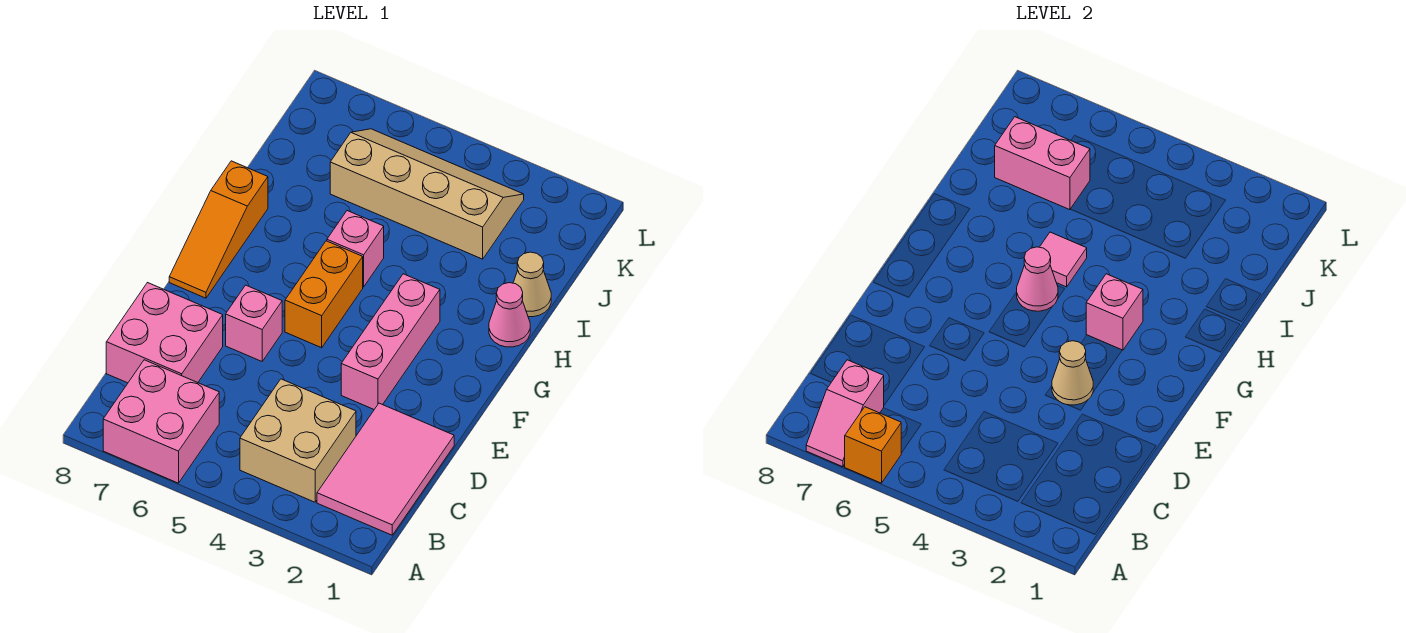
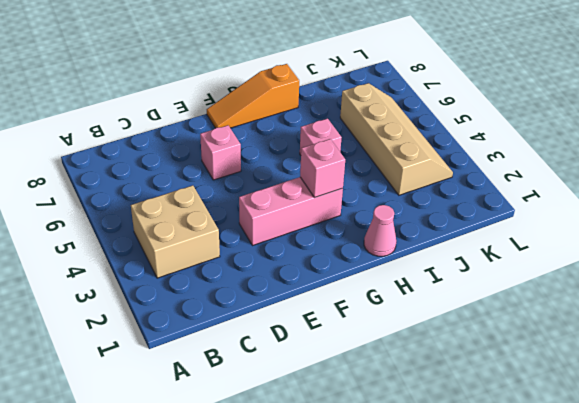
none -> pink 2x2 brick [103,360,219,483]
none -> pink 2x3 tile [317,403,454,535]
none -> pink 2x2 brick [106,283,223,383]

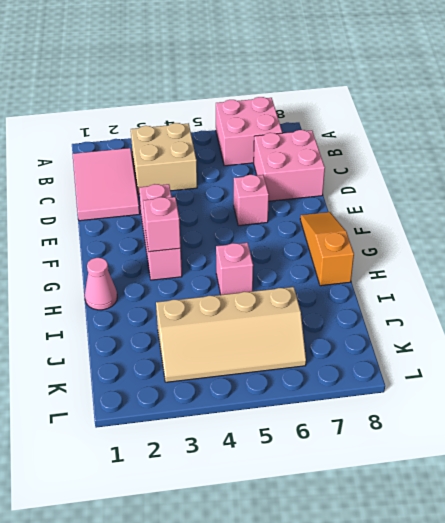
none -> orange 1x2 brick [285,241,363,348]
none -> tan 1x1 cone [513,252,551,317]
none -> orange 1x1 brick [845,407,901,483]

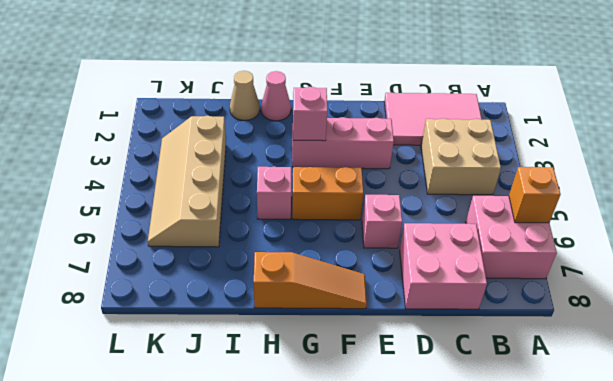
none -> pink 1x2 slope [806,360,884,467]
none -> tan 1x1 cone [1052,341,1093,405]
none -> pink 1x1 cone [1017,247,1058,311]

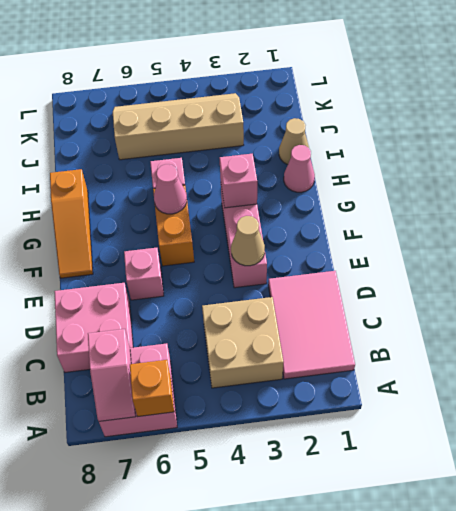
none -> pink 1x1 tile [1040,232,1087,287]
none -> pink 1x2 brick [995,117,1090,210]

